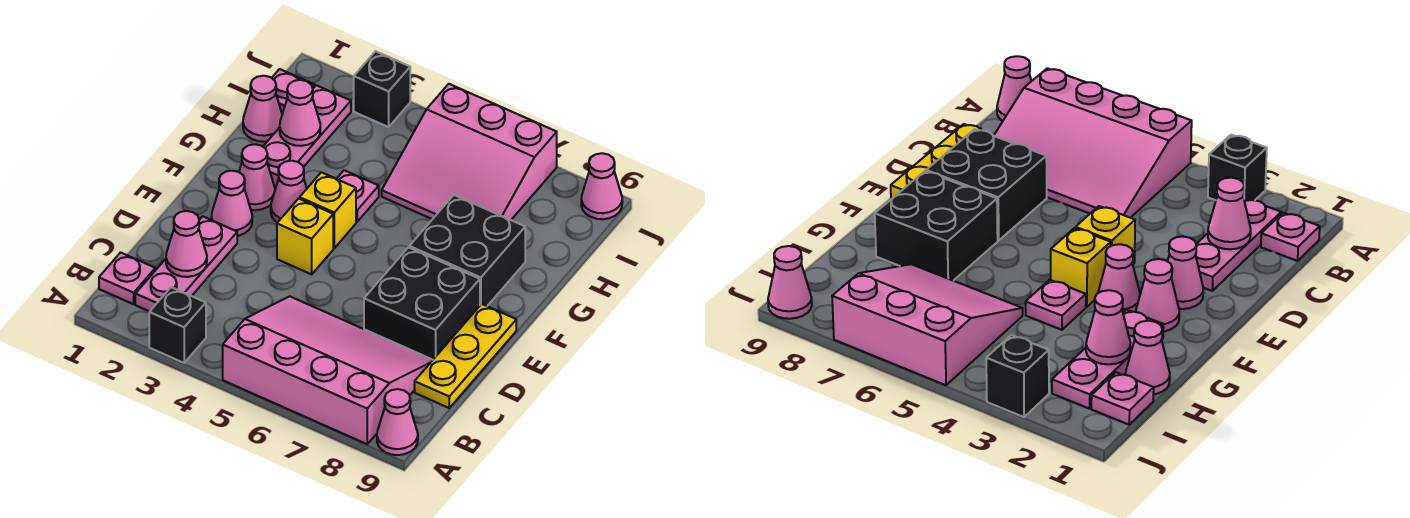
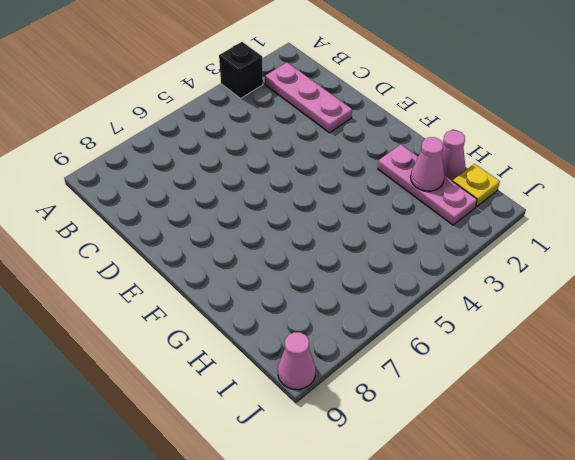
yellow 1x1 plate [453,164,500,207] -> pink 1x1 plate [272,69,314,114]
none -> pink 3x4 slope [223,296,432,444]
none -> pink 1x1 cone [377,389,418,455]
none -> pink 1x1 plate [99,253,155,304]

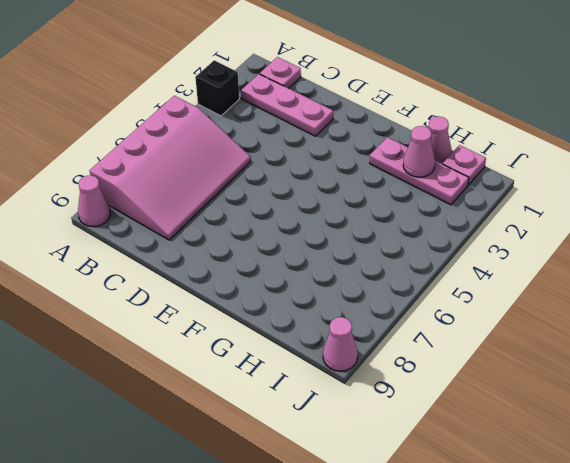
none -> yellow 1x3 plate [415,304,516,408]
none -> black 2x2 brick [364,247,480,360]
none -> pink 1x1 cone [211,171,252,236]

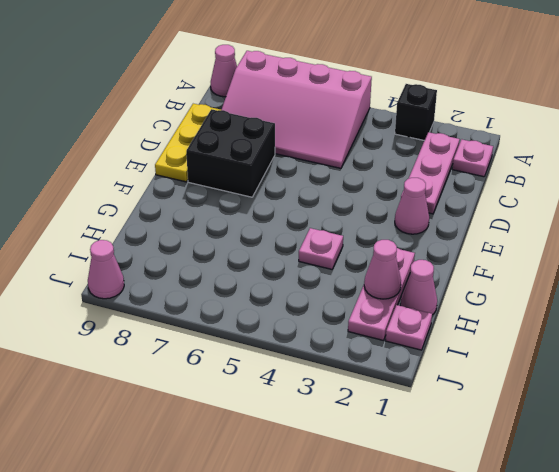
none -> yellow 1x1 brick [277,199,333,274]
none -> pink 1x1 cone [239,144,275,210]
none -> pink 1x1 cone [271,161,307,223]

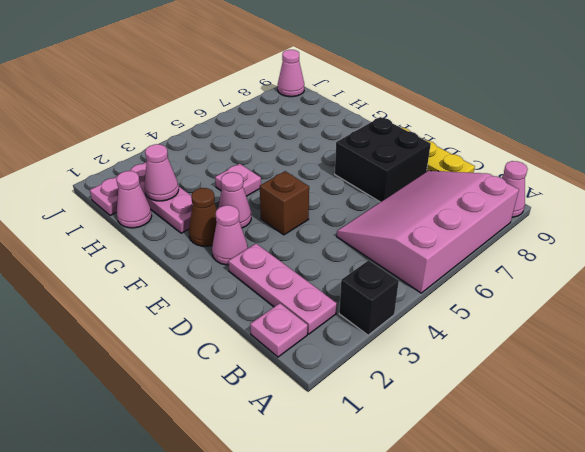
brown 1x1 brick [260,171,309,235] -> yellow 1x1 brick [277,199,333,274]
brown 1x1 cone [189,188,217,246] -> pink 1x1 cone [239,144,275,210]
none -> yellow 1x1 brick [300,172,356,248]
none -> black 2x2 brick [409,195,525,306]
none -> pink 3x3 slope [382,84,557,220]

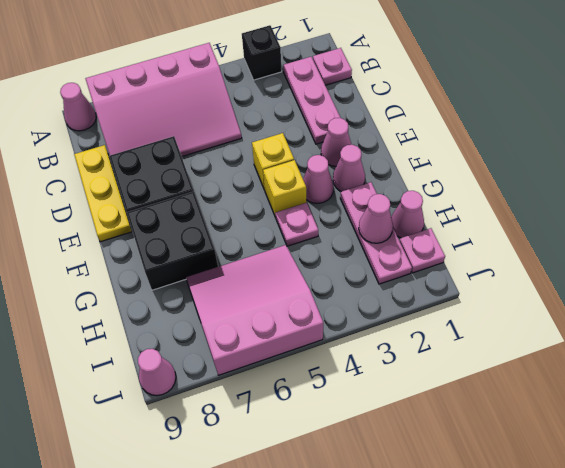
none -> black 1x1 brick [354,51,410,127]
none -> pink 1x1 cone [166,211,207,277]

